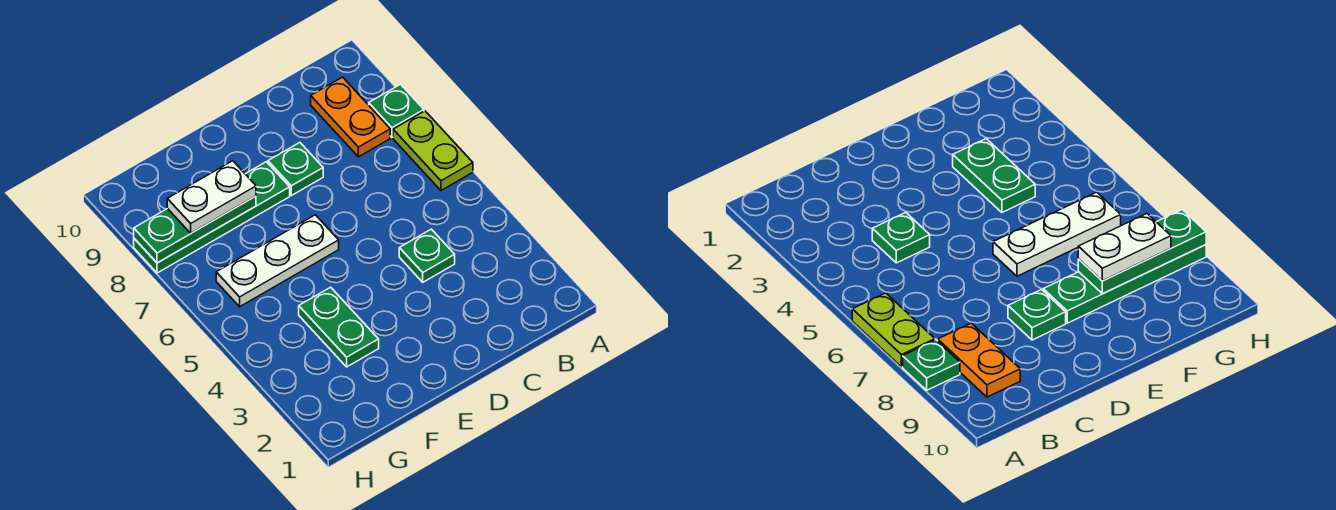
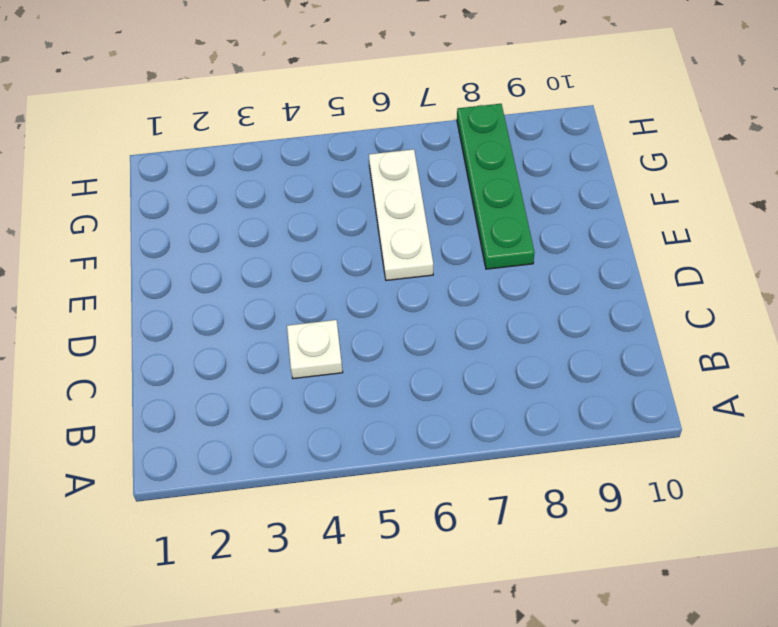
white 1x1 plate [287,320,343,379] -> green 1x1 plate [399,229,455,282]
none -> lime 1x2 plate [393,111,473,190]
none -> green 1x1 plate [369,84,424,137]

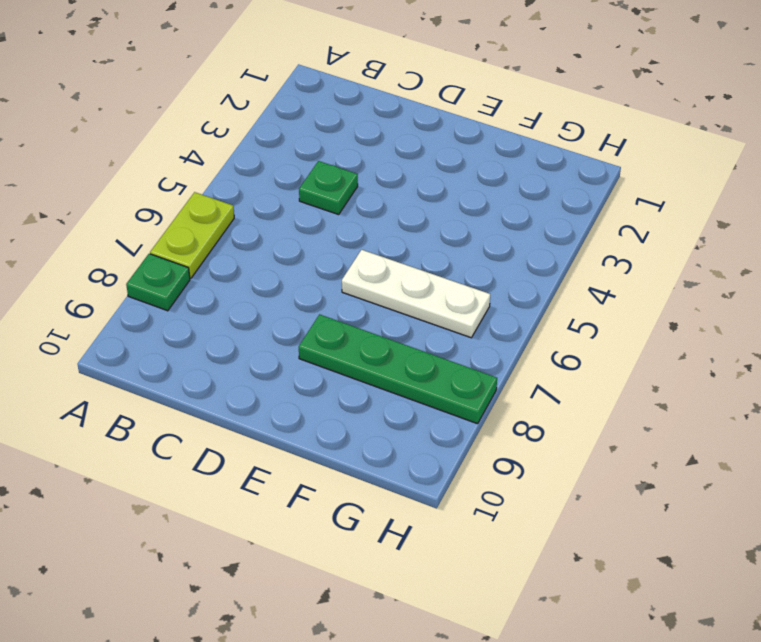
none -> orange 1x2 plate [311,77,390,157]
none -> green 1x1 plate [268,143,323,196]

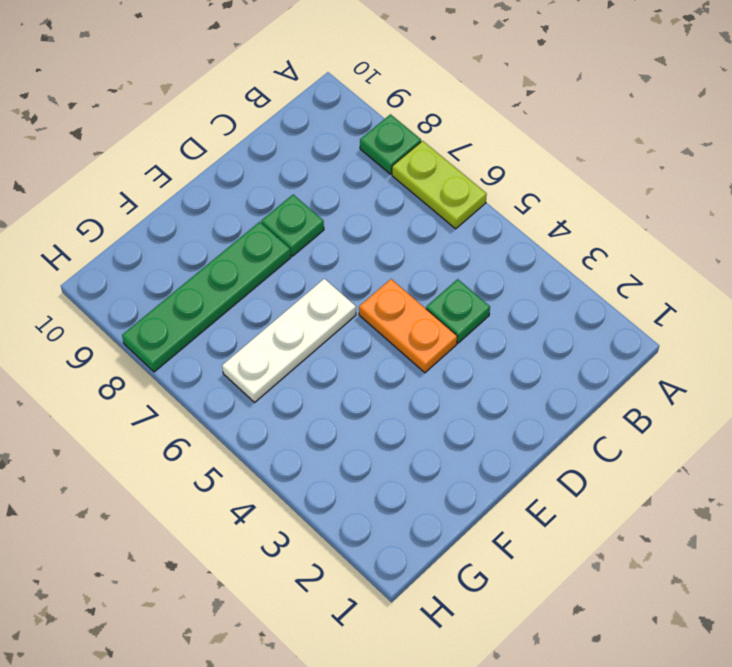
orange 1x2 plate [359,279,457,373] -> orange 1x2 plate moved to [311,77,390,157]
none -> green 1x2 plate [299,287,379,367]
none -> green 1x3 plate [134,196,256,263]

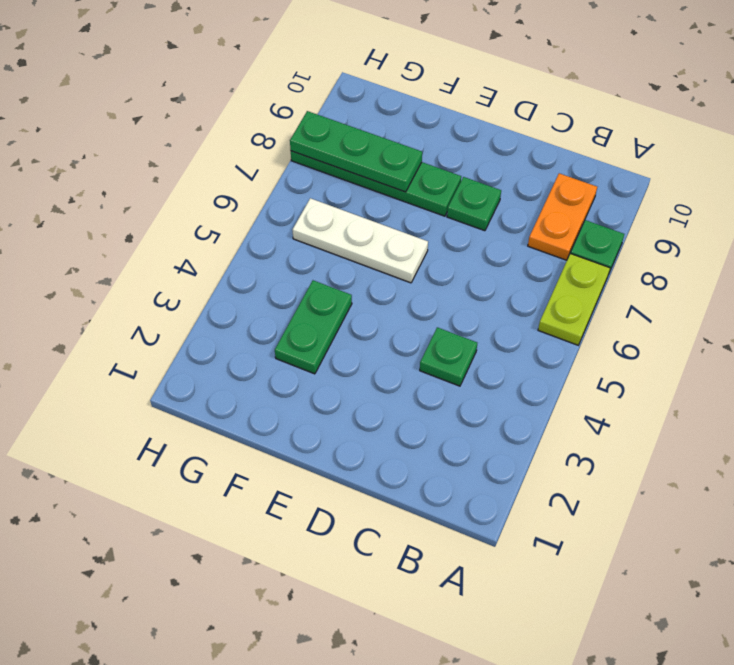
none -> white 1x2 plate [167,161,256,233]

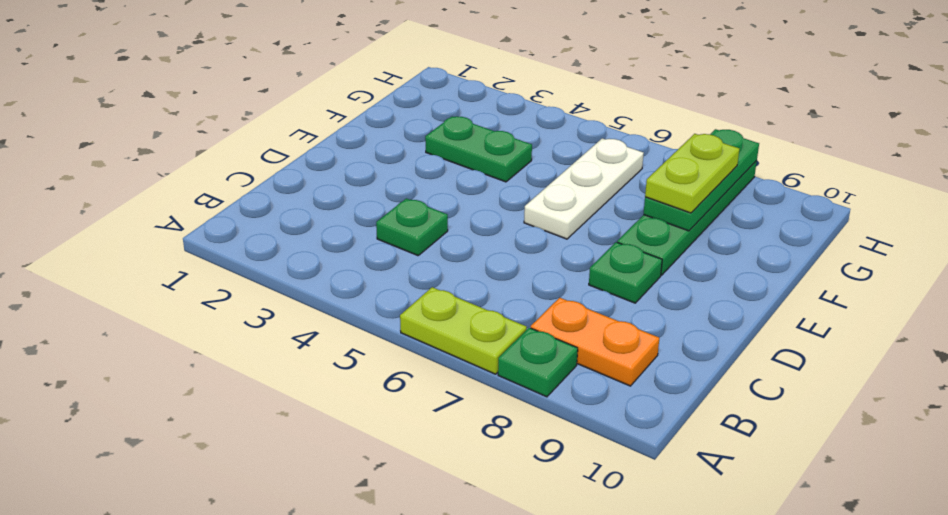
lime 1x2 plate [645,134,739,213] -> white 1x2 plate [167,161,256,233]

